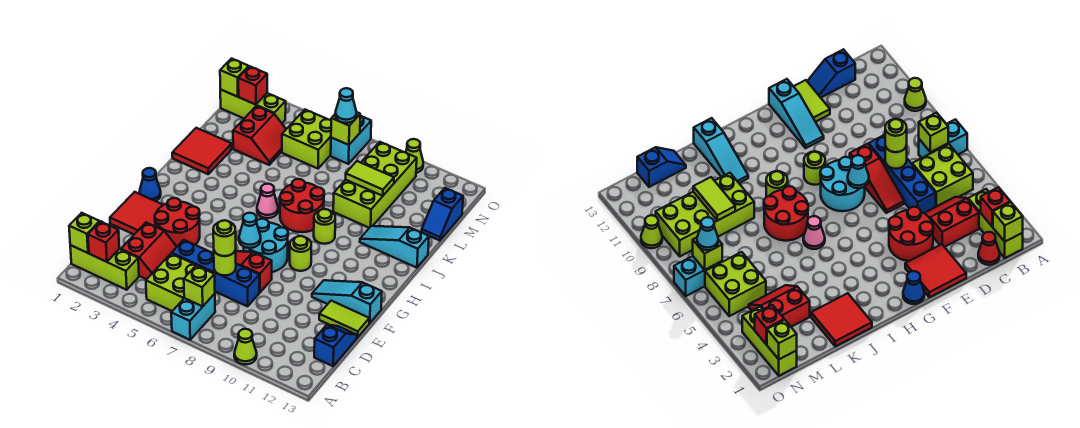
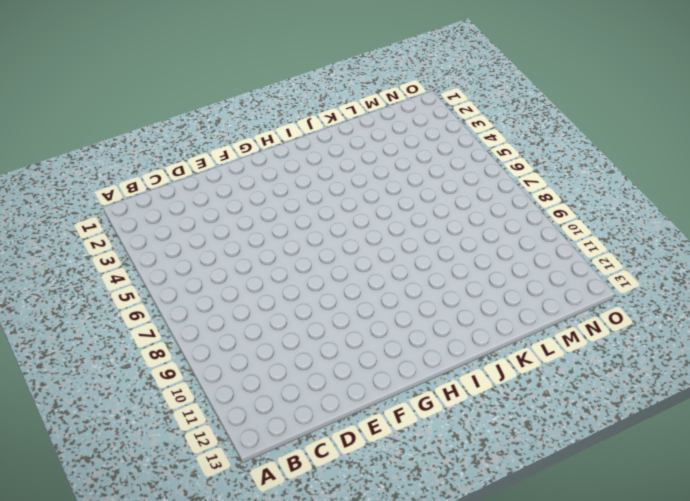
none -> cyan 1x2 brick [171,294,215,340]
none -> lime 1x1 cone [234,329,257,364]
none -> lime 1x3 brick [70,245,139,290]
none -> lime 2x2 brick [146,253,208,311]

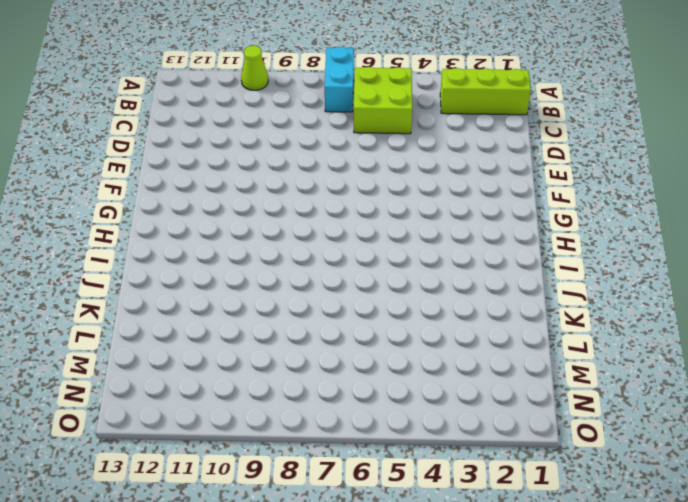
none -> red 1x1 cone [978,232,1000,265]
none -> red 2x2 slope [121,223,177,279]
none -> blue 1x2 slope [314,325,357,366]
none -> blue 1x4 brick [172,240,259,306]

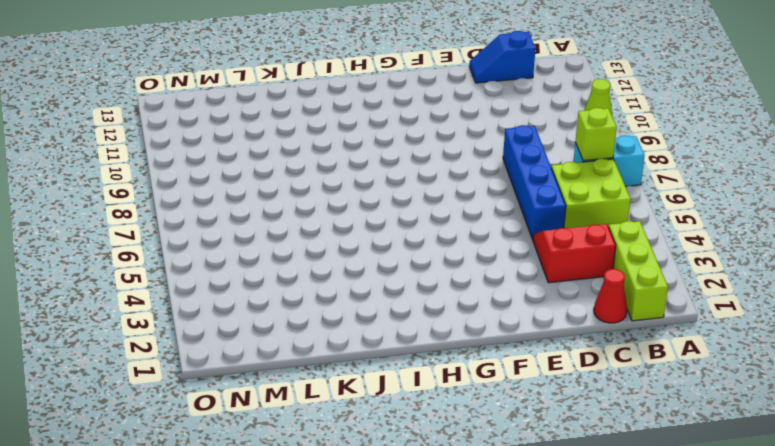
none -> red 2x2 tile [110,192,163,234]
none -> red 2x2 round brick [155,198,200,246]
none -> red 1x3 slope [213,251,272,292]
none -> lime 1x2 tile [319,301,369,337]

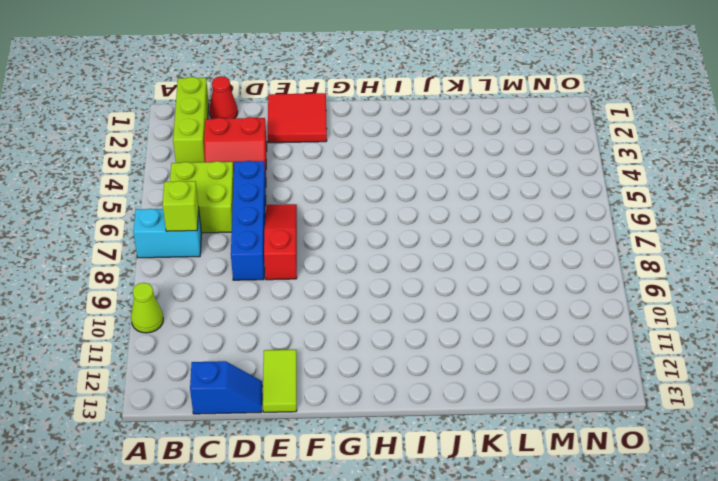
none -> red 2x2 round brick [155,198,200,246]
none -> cyan 2x2 round brick [244,219,288,272]
none -> cyan 1x3 slope [312,280,382,323]
none -> blue 1x1 cone [139,168,161,201]

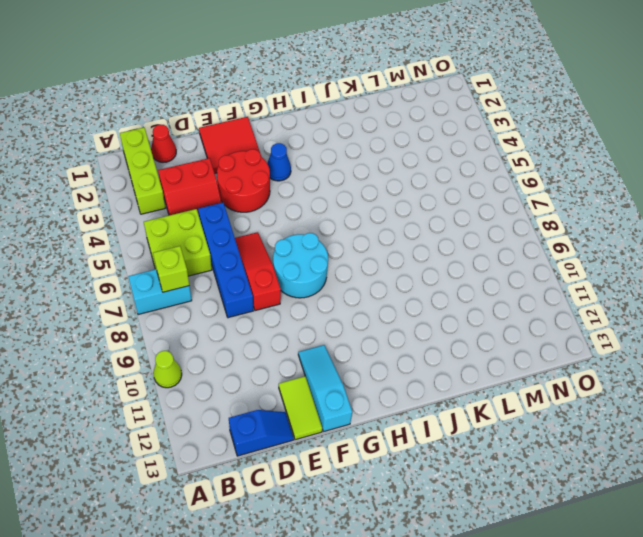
blue 1x1 cone [267,143,291,181] -> blue 1x1 cone moved to [139,168,161,201]
none -> lime 1x1 round brick [290,236,311,271]
none -> pink 1x1 cone [257,184,278,218]
none -> red 2x2 round brick [280,179,324,232]
none -> lime 1x1 round brick [314,209,335,244]

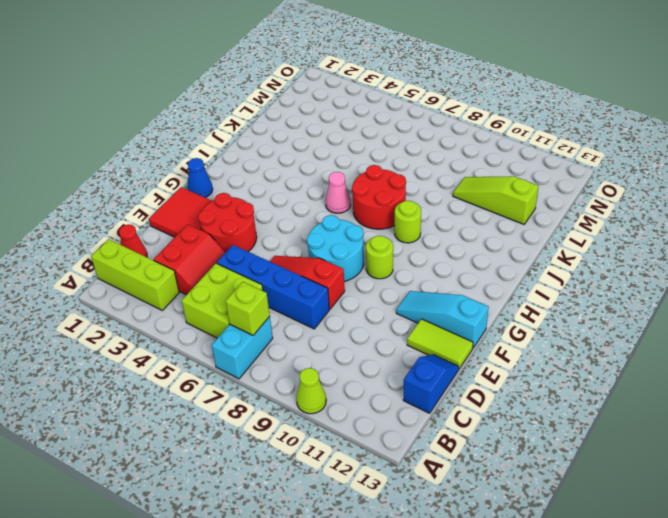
lime 1x3 slope [453,176,539,224] -> lime 2x4 brick [333,142,417,228]
none -> red 2x2 tile [172,128,232,174]
none -> cyan 1x3 slope [360,226,429,268]
none -> red 2x2 slope [233,106,286,165]
none -> blue 1x2 slope [422,188,463,241]

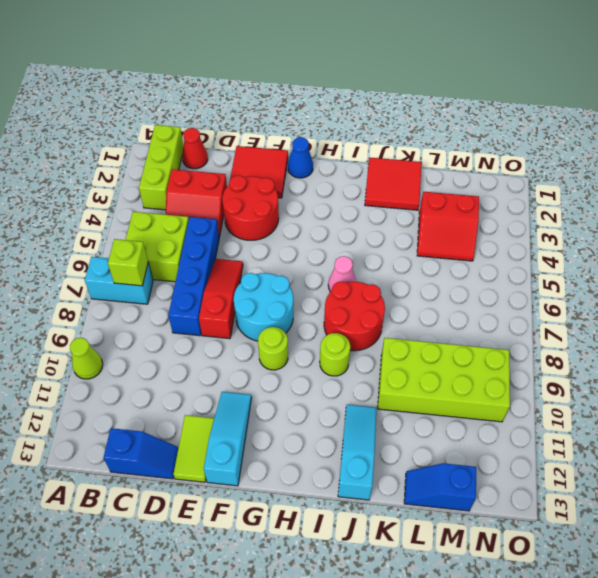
none -> lime 2x2 brick [282,110,331,169]
none -> lime 1x3 brick [220,89,286,123]
none -> cyan 1x2 brick [331,115,371,164]
none -> lime 1x1 cone [406,139,423,173]

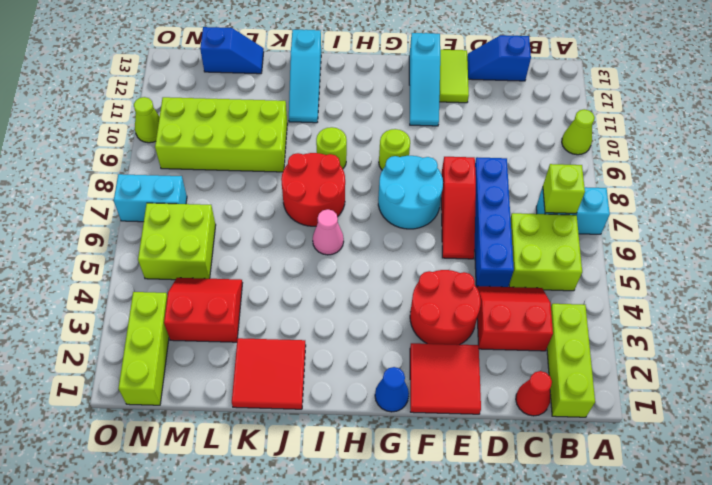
none -> lime 1x1 brick [69,213,100,253]
none -> red 1x1 brick [88,221,119,262]
none -> lime 1x1 round brick [214,249,236,275]
none -> cyan 1x1 cone [239,213,261,248]

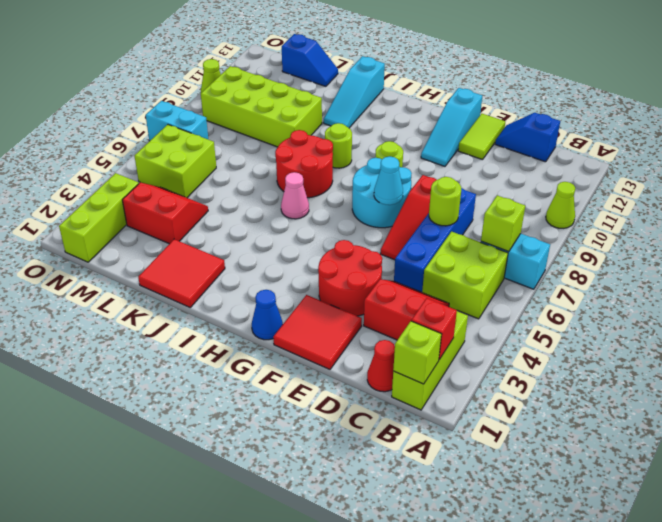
none -> lime 1x2 tile [346,161,394,196]
none -> lime 1x1 brick [220,59,249,97]
none -> red 1x1 brick [238,66,267,105]
none -> lime 1x1 brick [331,112,360,145]

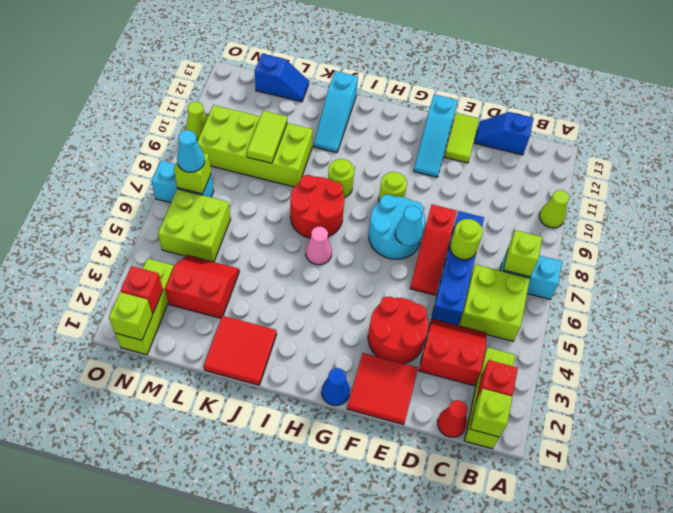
none -> lime 1x1 round brick [213,220,236,256]

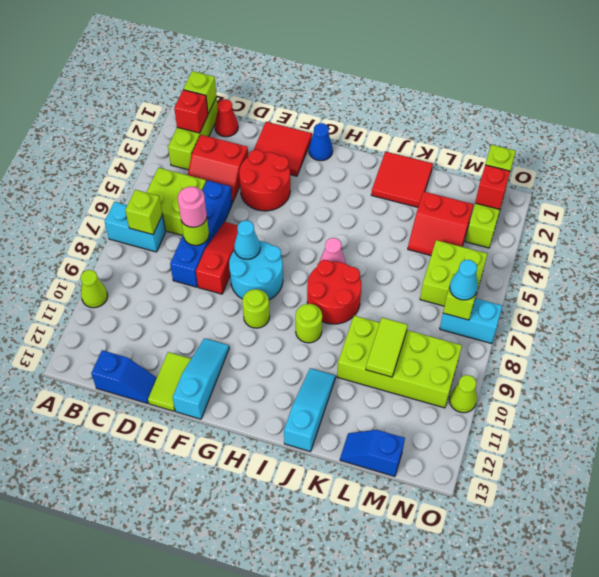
pink 1x1 round brick [178,186,207,227] -> lime 1x1 round brick [213,220,236,256]

